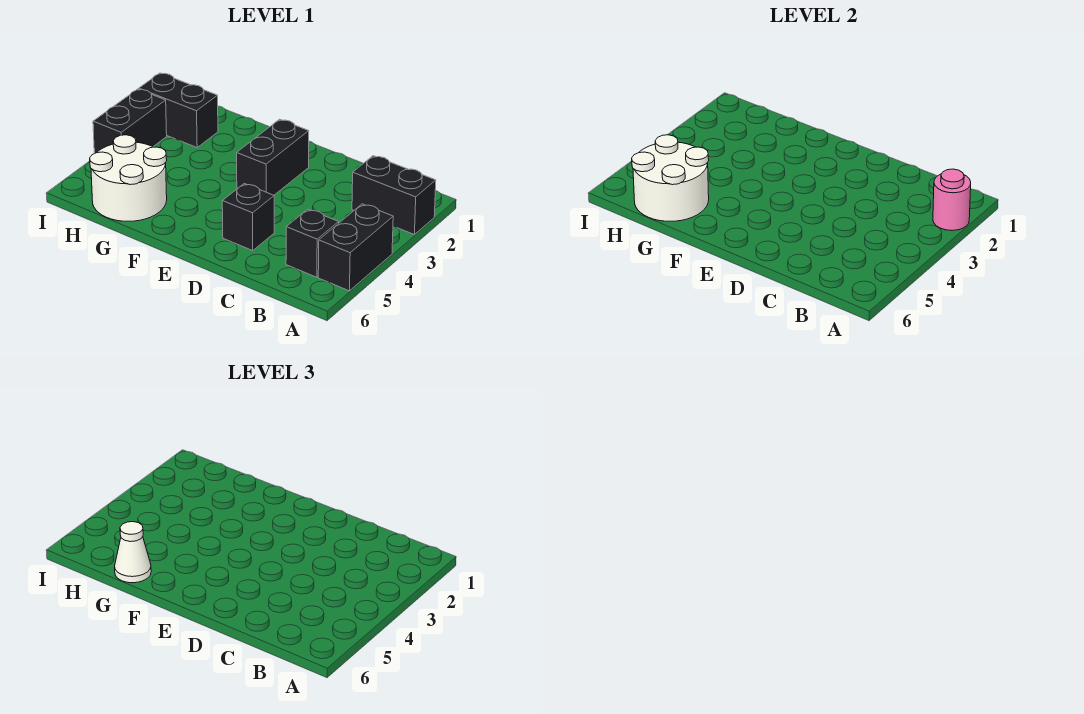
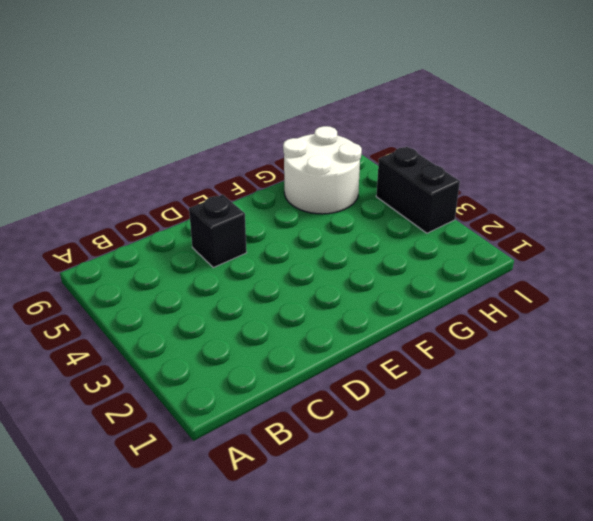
none -> black 1x2 brick [352,156,436,234]
none -> black 1x2 brick [318,204,393,291]

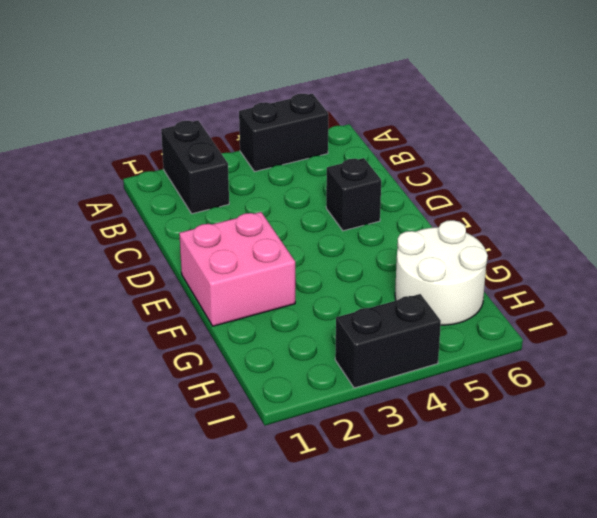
pink 2x2 brick [179,212,295,326] -> black 1x2 brick [237,119,309,195]
none -> black 1x1 brick [286,209,339,277]
none -> black 1x2 brick [139,73,218,147]

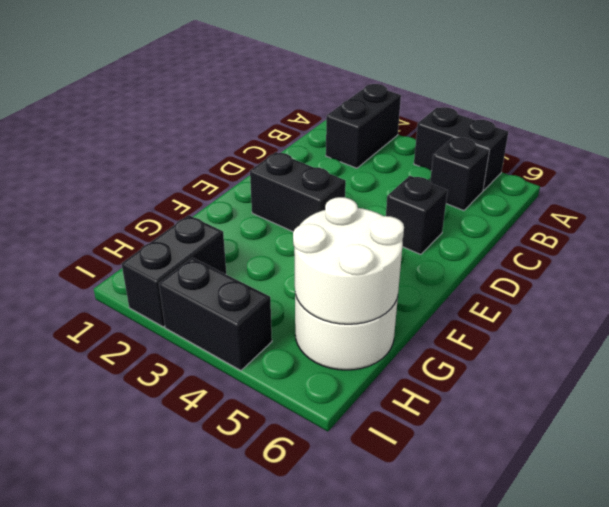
none -> pink 1x1 round brick [933,169,971,230]
none -> white 1x1 cone [115,522,151,583]

